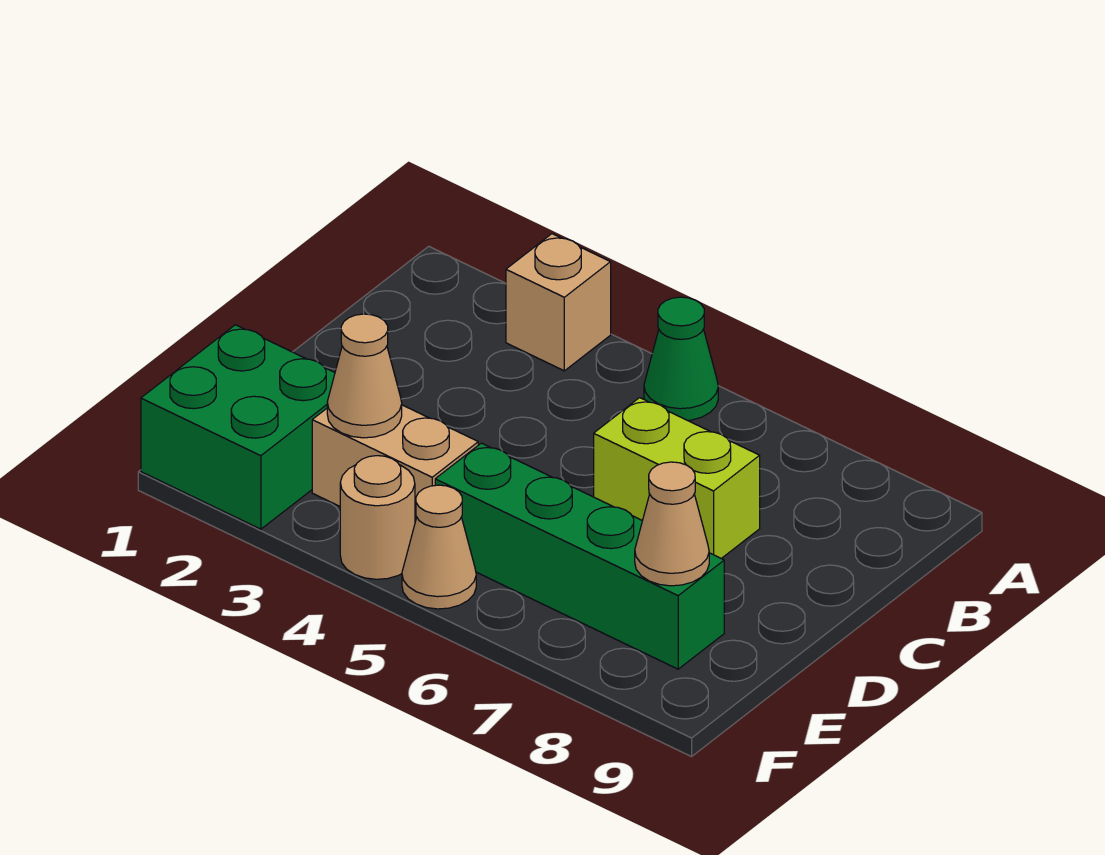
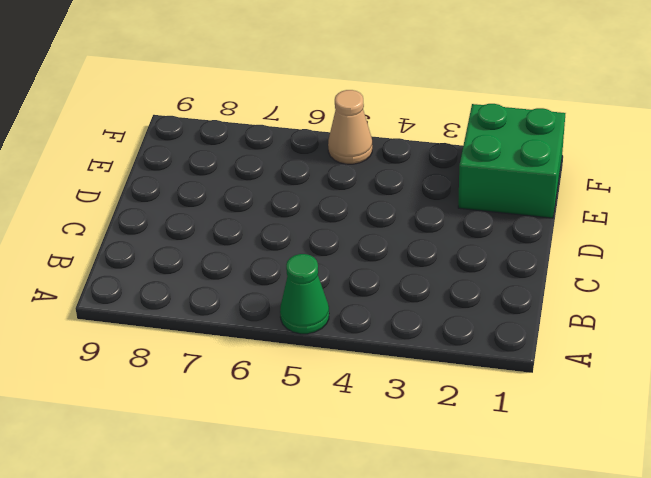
none -> tan 1x1 brick [506,234,611,371]
none -> lime 1x2 brick [594,398,760,559]

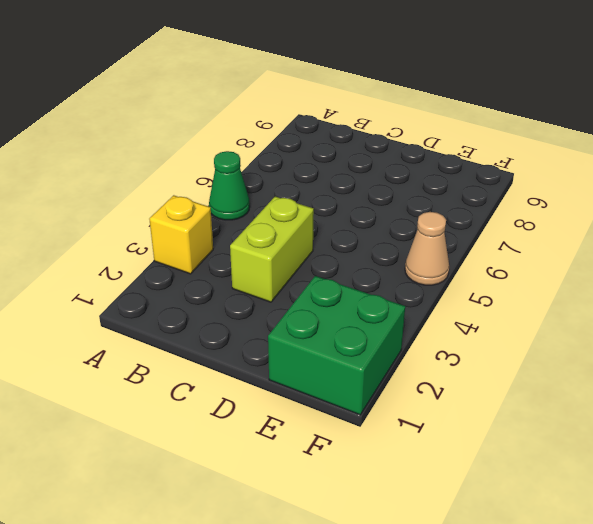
yellow 1x1 brick [149,195,213,274] -> tan 1x1 brick [506,234,611,371]
lime 1x2 brick [230,197,314,302] -> lime 1x2 brick moved to [594,398,760,559]
none -> tan 1x2 brick [312,405,478,522]
none -> green 1x4 brick [435,443,724,669]

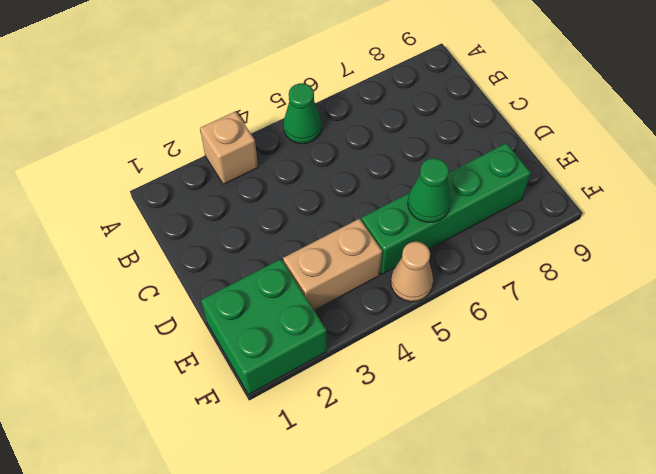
green 1x1 cone [408,158,451,222] -> none
none -> lime 1x2 brick [594,398,760,559]
none -> tan 1x1 round brick [340,456,415,579]

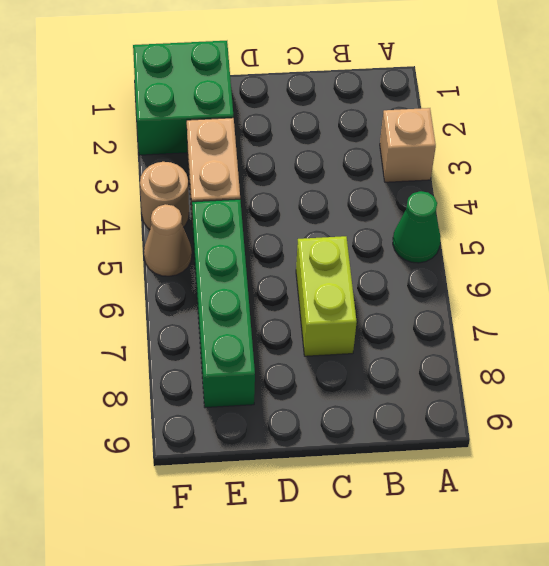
none -> tan 1x1 cone [327,314,402,438]
none -> tan 1x1 cone [635,462,709,586]

